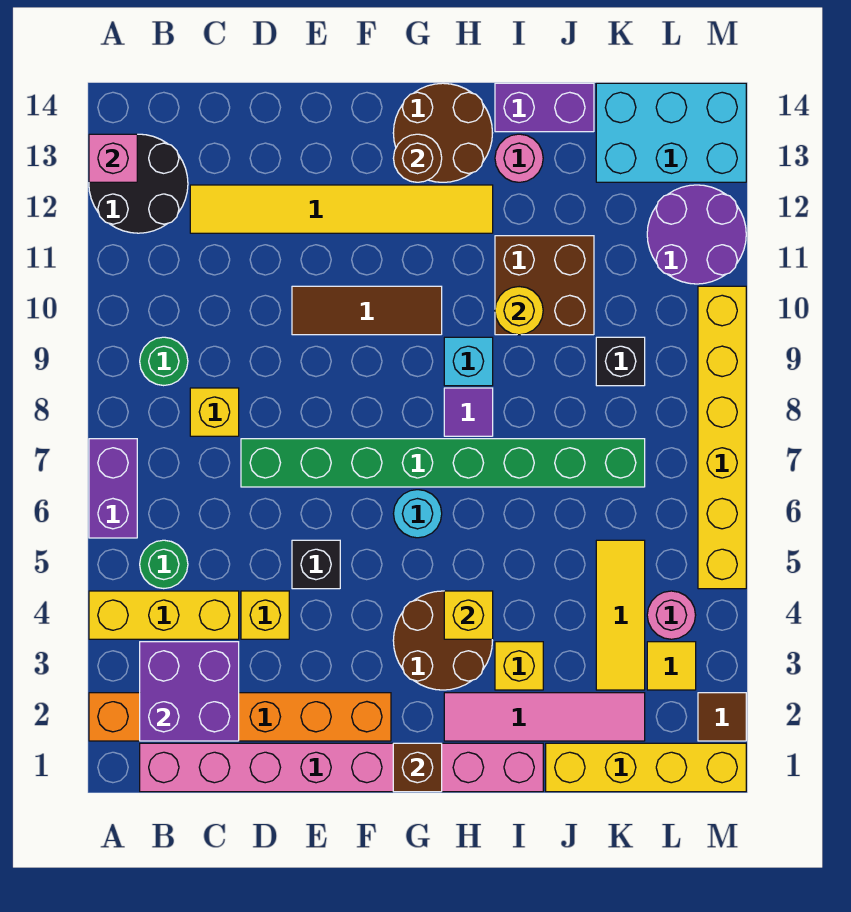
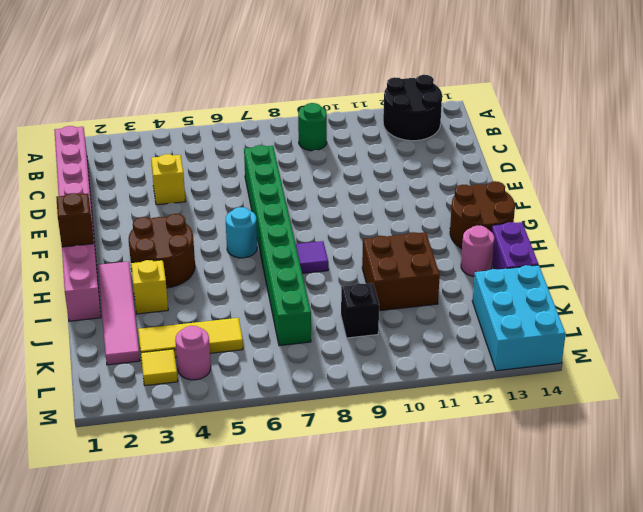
none -> orange 1x6 brick [89,693,391,741]
none -> yellow 1x3 brick [89,591,239,639]
none -> purple 1x2 brick [89,439,137,538]
none -> green 1x1 round brick [140,540,188,589]

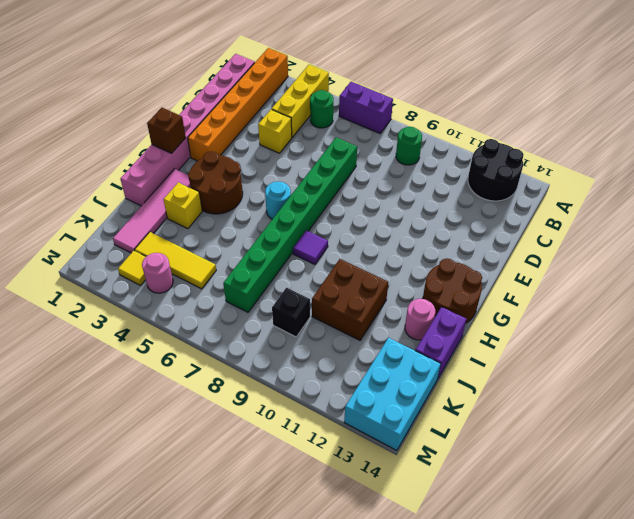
none -> yellow 1x1 brick [190,388,239,436]
none -> yellow 1x6 tile [190,185,493,233]
none -> black 1x1 brick [292,540,340,589]
none -> brown 1x3 tile [292,286,442,335]

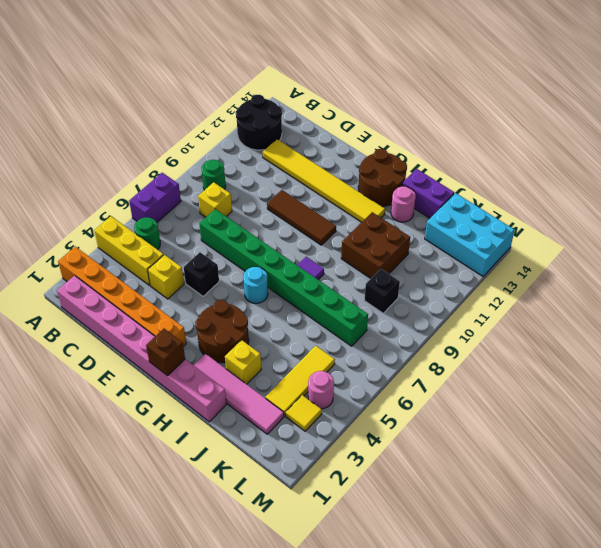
none -> cyan 1x1 brick [444,337,493,386]
none -> yellow 1x4 brick [546,743,746,792]
none -> purple 2x2 round brick [647,185,746,284]
none -> brown 1x1 tile [698,693,746,741]

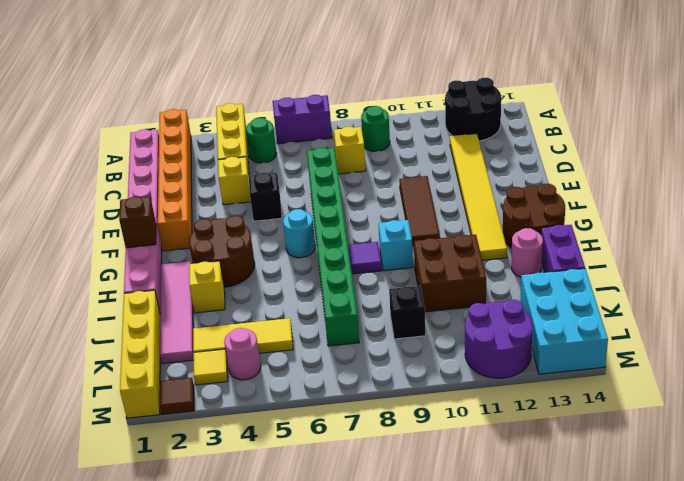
none -> yellow 1x6 brick [698,286,746,589]
none -> pink 1x1 brick [89,134,137,182]
none -> purple 2x2 brick [140,642,239,741]
none -> brown 1x1 round brick [393,134,442,182]

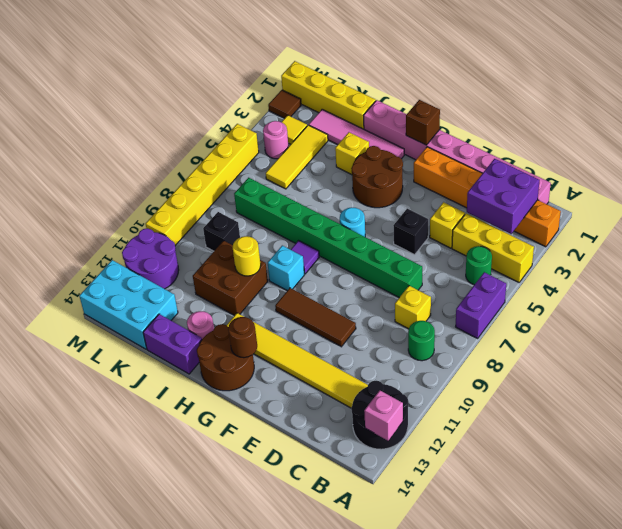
none -> yellow 1x1 brick [444,591,493,639]

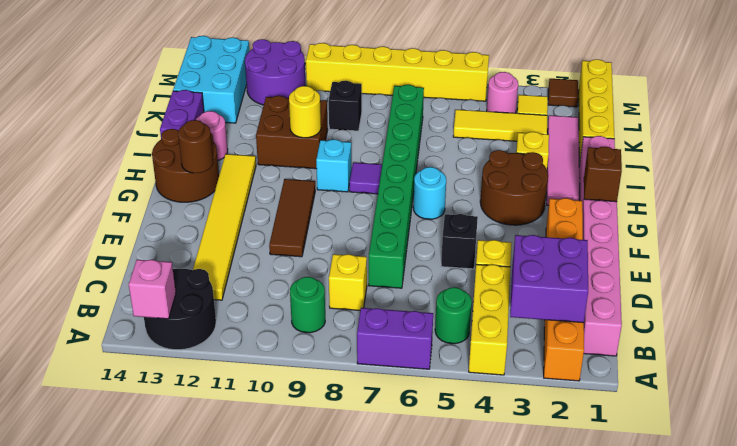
none -> yellow 1x1 brick [444,591,493,639]

